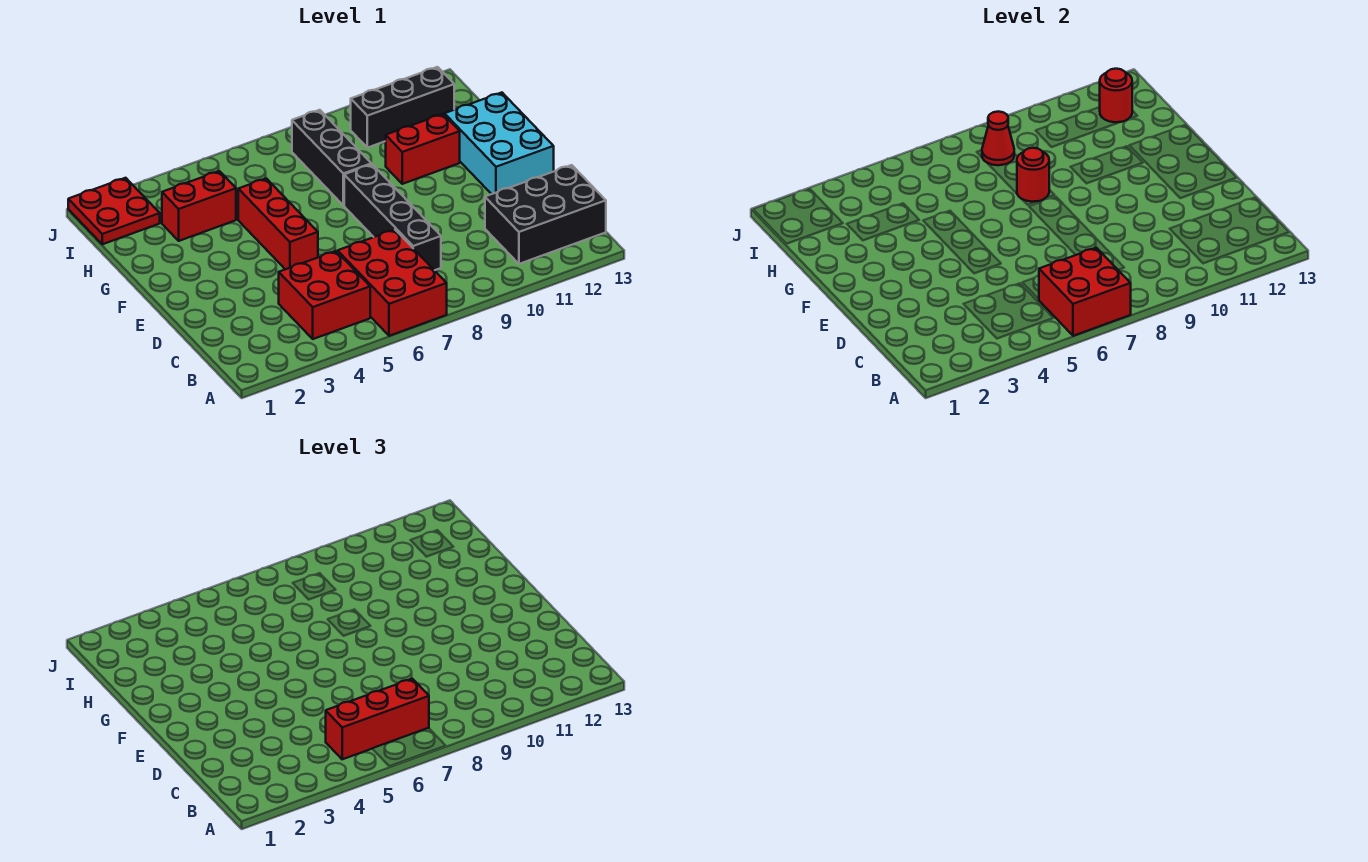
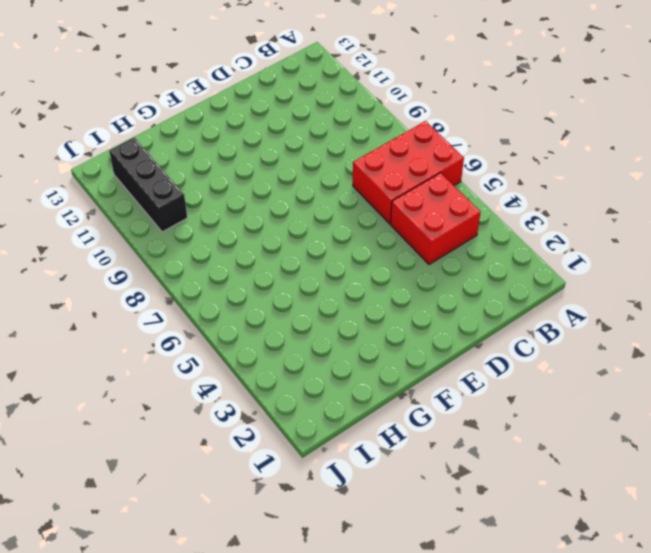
none -> black 2x3 brick [485,165,606,264]
none -> black 1x4 brick [344,164,441,270]
none -> red 1x3 brick [238,178,318,269]

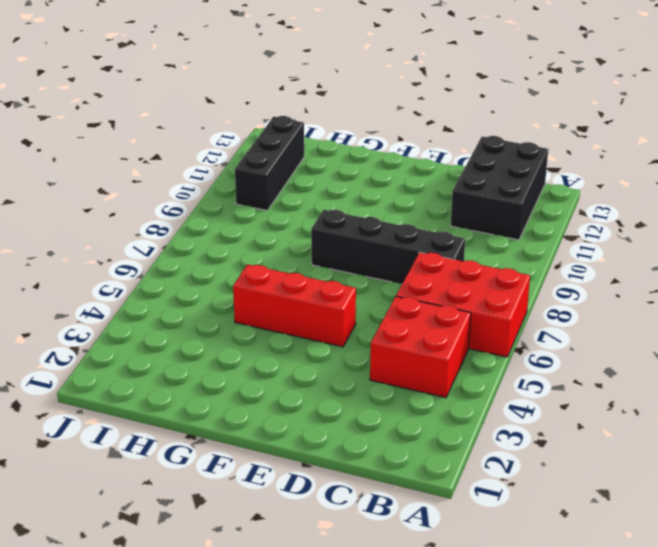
none -> cyan 2x3 brick [445,93,554,194]
none -> black 1x3 brick [292,110,371,205]
none -> red 1x2 brick [386,114,460,184]

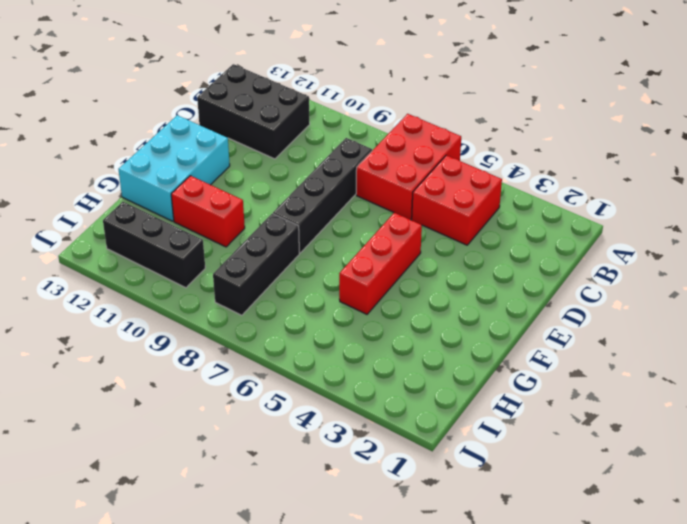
none -> red 1x2 brick [162,171,236,241]
none -> red 2x2 plate [68,178,160,244]
none -> red 2x2 brick [1039,248,1131,336]

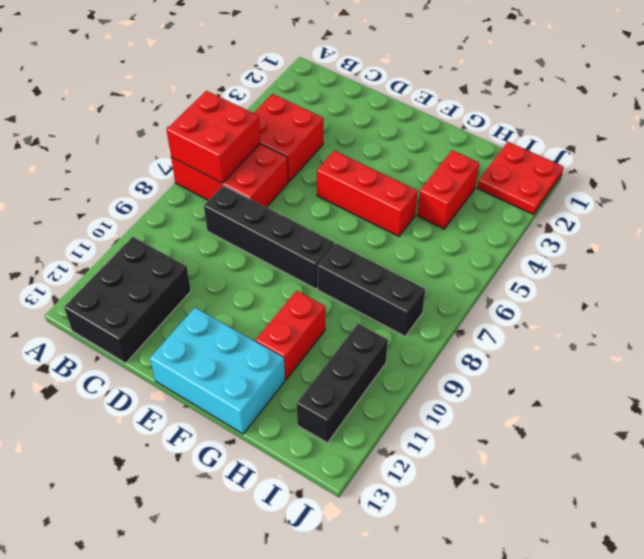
none -> red 1x1 round brick [1017,148,1049,202]
none -> red 1x1 cone [982,112,1014,165]
none -> red 1x1 round brick [1100,69,1132,122]

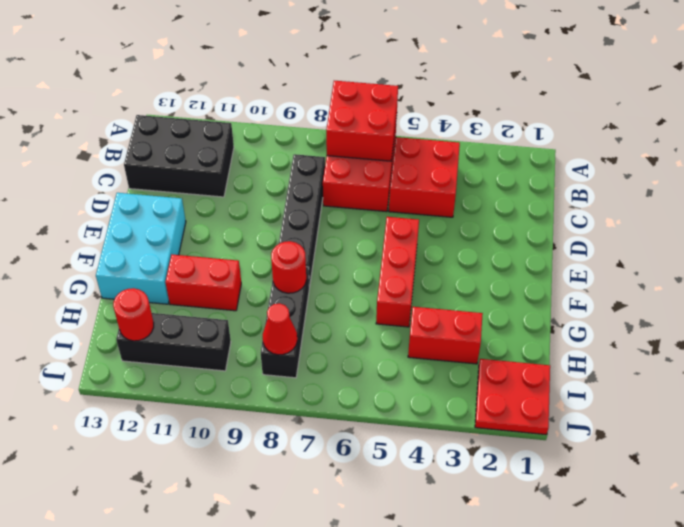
none -> red 1x3 brick [326,679,429,759]

